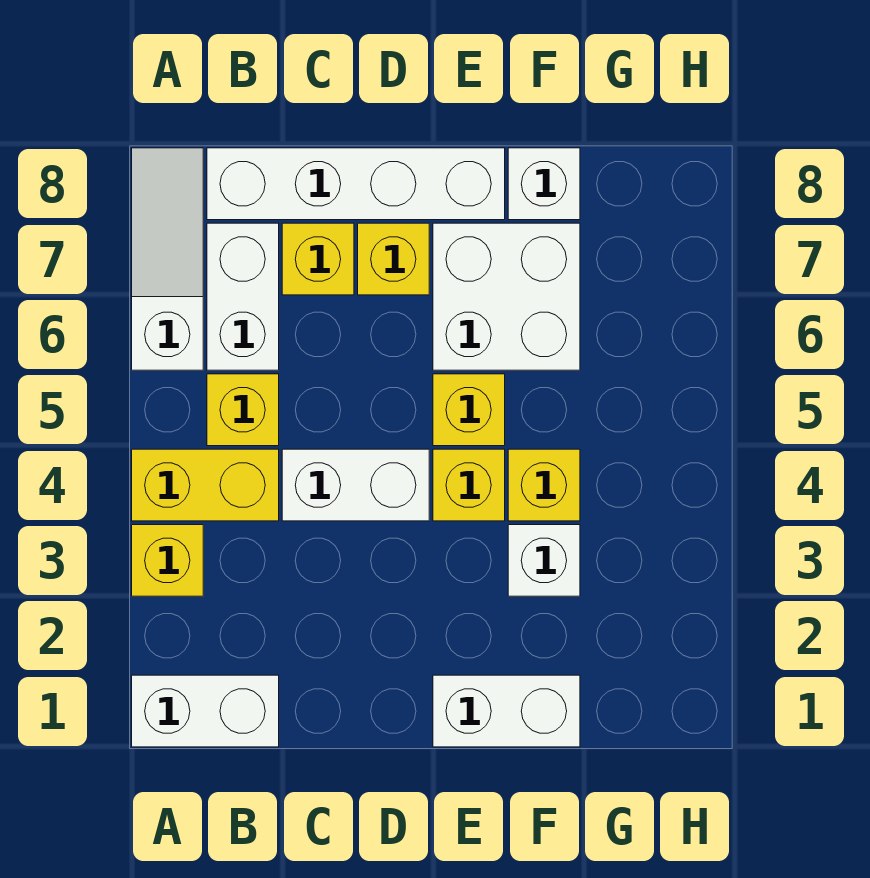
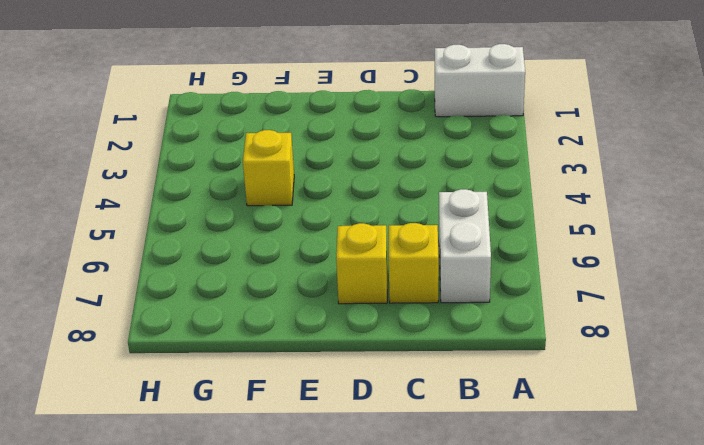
none -> yellow 1x1 brick [132,525,203,596]
none -> yellow 1x2 brick [132,449,279,521]
none -> white 1x3 slope [132,148,203,370]

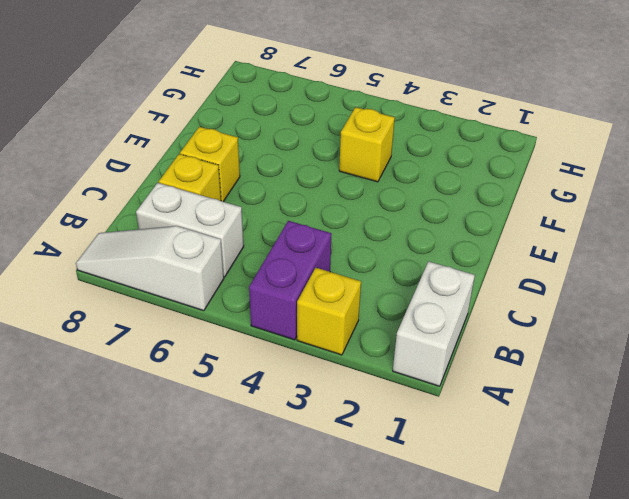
purple 1x2 brick [249,221,332,340] -> yellow 1x2 brick [132,449,279,521]
none -> yellow 1x1 brick [207,374,279,446]
none -> white 1x4 brick [207,148,505,220]
none -> white 1x2 brick [282,449,429,521]

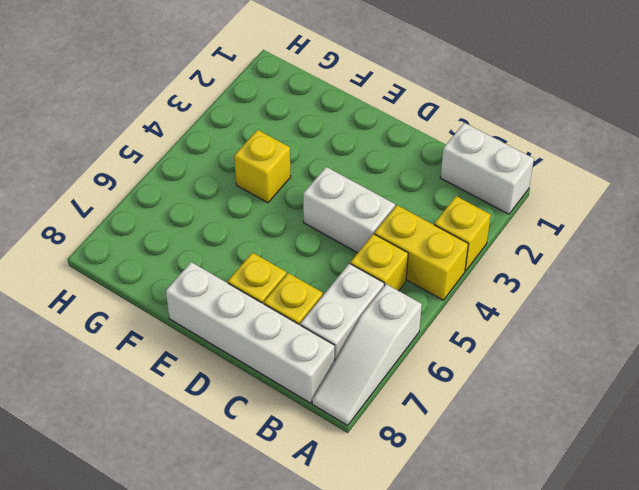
none -> white 1x2 brick [433,675,580,747]
none -> yellow 1x1 brick [433,449,505,521]
none -> yellow 1x1 brick [433,374,505,446]

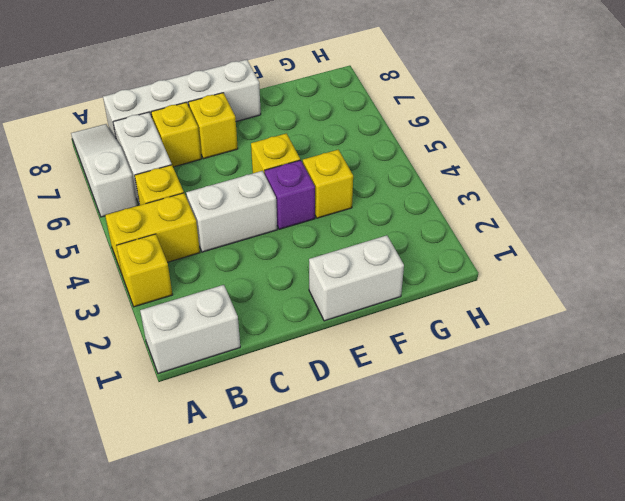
purple 1x1 brick [265,160,315,229] -> yellow 1x1 brick [433,449,505,521]
none -> white 2x2 brick [433,223,580,370]
none -> white 1x1 brick [508,525,580,596]
none -> white 1x1 brick [508,148,580,220]

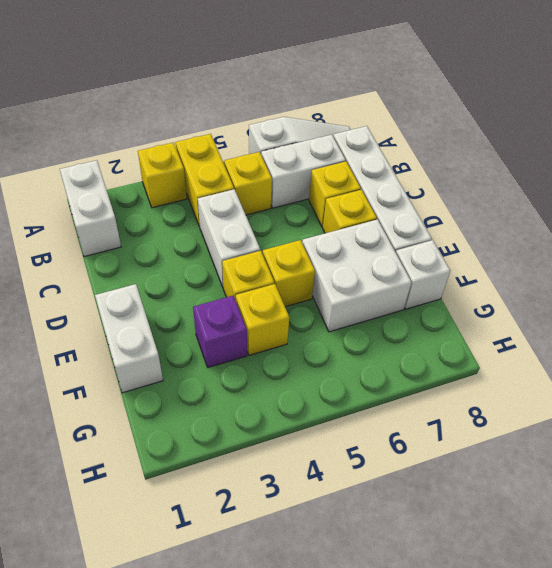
purple 1x1 brick [193,296,247,367] -> white 1x1 brick [508,525,580,596]

